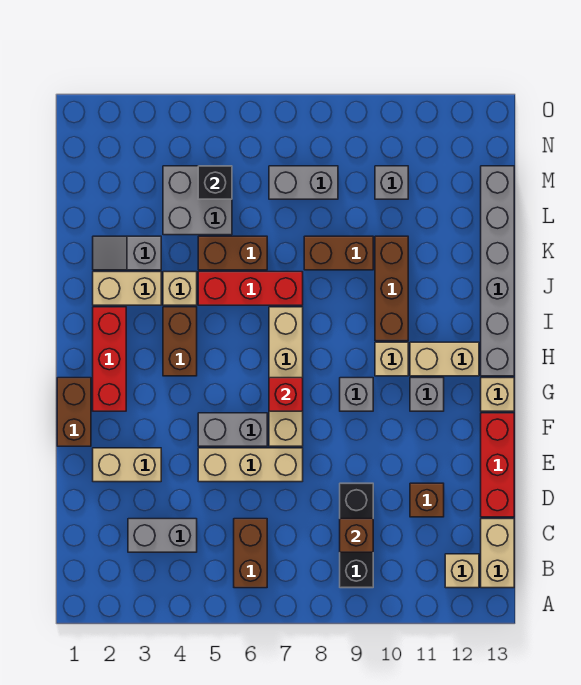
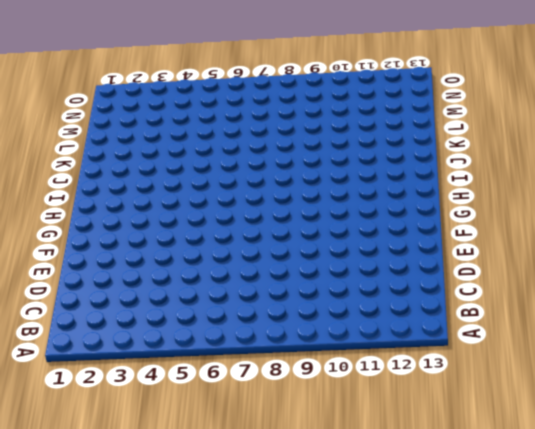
none -> brown 1x2 brick [234,519,267,588]
none -> black 1x3 brick [340,483,373,588]
none -> tan 1x1 brick [445,554,479,588]
none -> tan 1x2 brick [481,519,514,588]

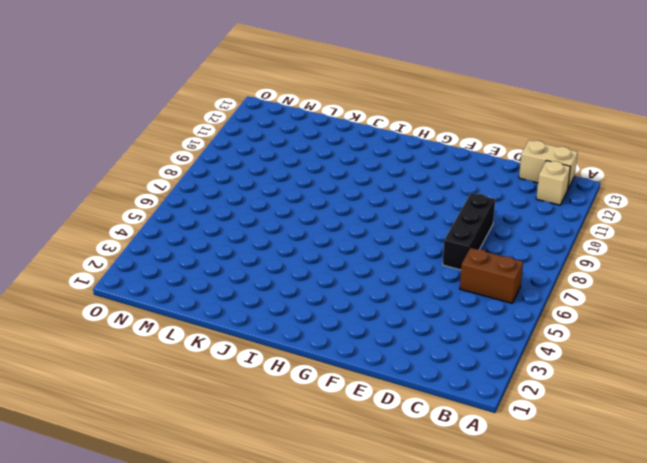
black 1x3 brick [443,193,495,270] -> black 1x3 brick turned to [340,483,373,588]
none -> grey 1x2 brick [128,519,197,552]
none -> brown 1x1 brick [410,483,444,517]
none -> red 1x3 brick [481,413,514,517]
none -> tan 1x2 brick [93,448,161,482]

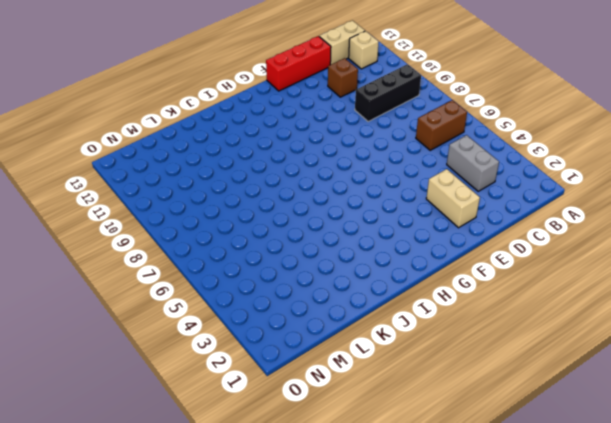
none -> tan 1x3 brick [198,448,303,482]
none -> brown 1x2 brick [57,378,91,446]
none -> grey 1x2 brick [198,413,267,446]
none -> tan 1x4 brick [269,307,303,446]

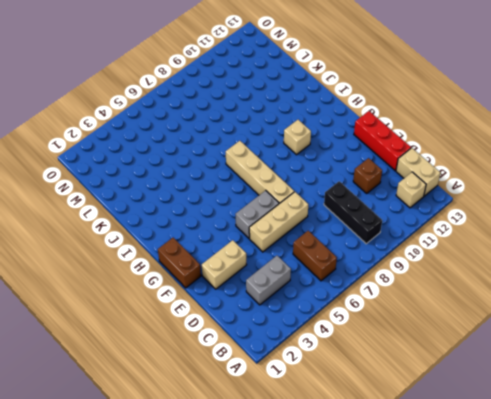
none -> red 1x3 brick [93,307,126,411]
none -> grey 1x1 brick [340,378,373,411]
none -> grey 1x1 brick [410,378,444,411]
none -> tan 1x1 brick [481,378,514,411]

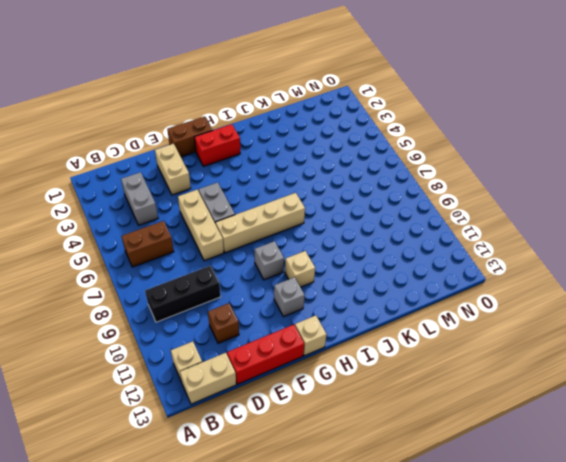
red 1x2 brick [195,124,240,166] -> red 1x3 brick [93,307,126,411]
none -> brown 1x2 brick [163,307,197,376]
none -> tan 1x2 brick [410,342,479,376]
none -> grey 1x6 brick [481,166,514,376]
none -> brown 1x3 brick [375,236,408,341]

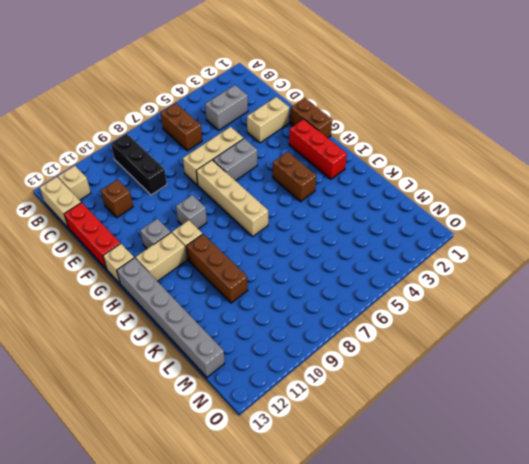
none -> tan 1x2 brick [93,272,161,305]
none -> tan 1x1 brick [163,272,197,305]
none -> red 1x3 brick [198,272,303,305]
none -> grey 1x2 slope [93,236,161,270]

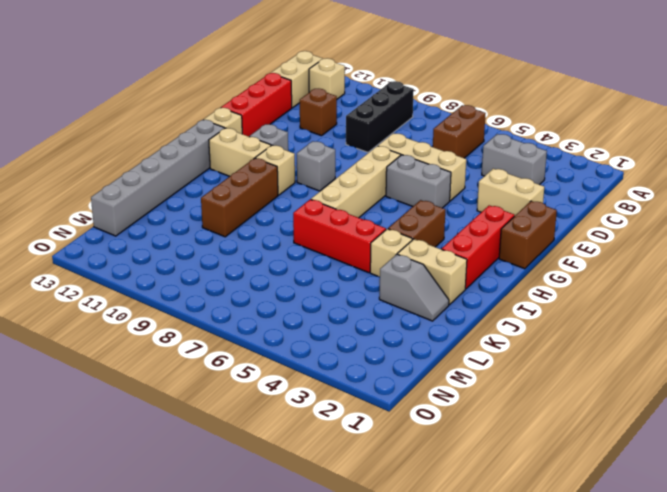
none -> brown 1x2 brick [198,236,267,270]
none -> brown 1x2 brick [304,236,373,270]
none -> grey 2x2 brick [163,166,232,235]
none -> grey 1x2 brick [269,166,338,199]

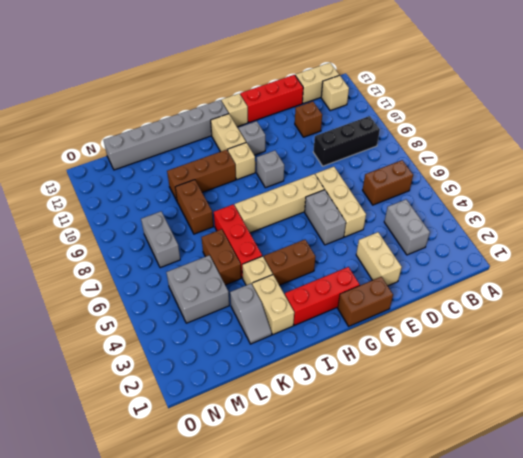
none -> grey 1x1 brick [375,166,408,199]
none -> brown 1x1 brick [340,519,373,552]
none -> red 1x1 brick [269,378,303,411]
none -> black 1x1 brick [198,166,232,199]

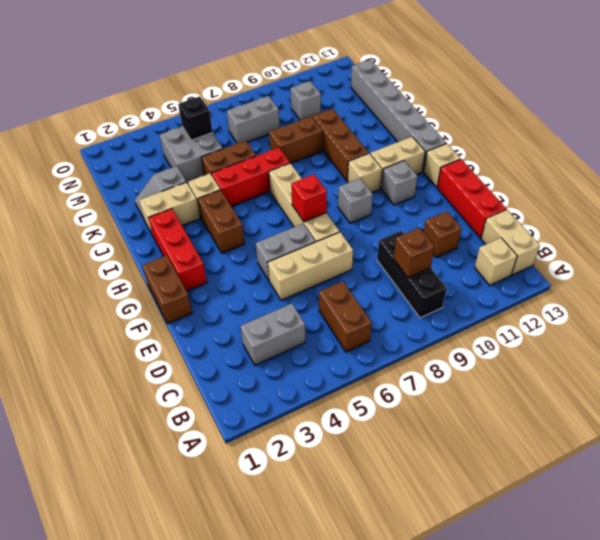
none -> tan 1x2 brick [93,448,161,482]

